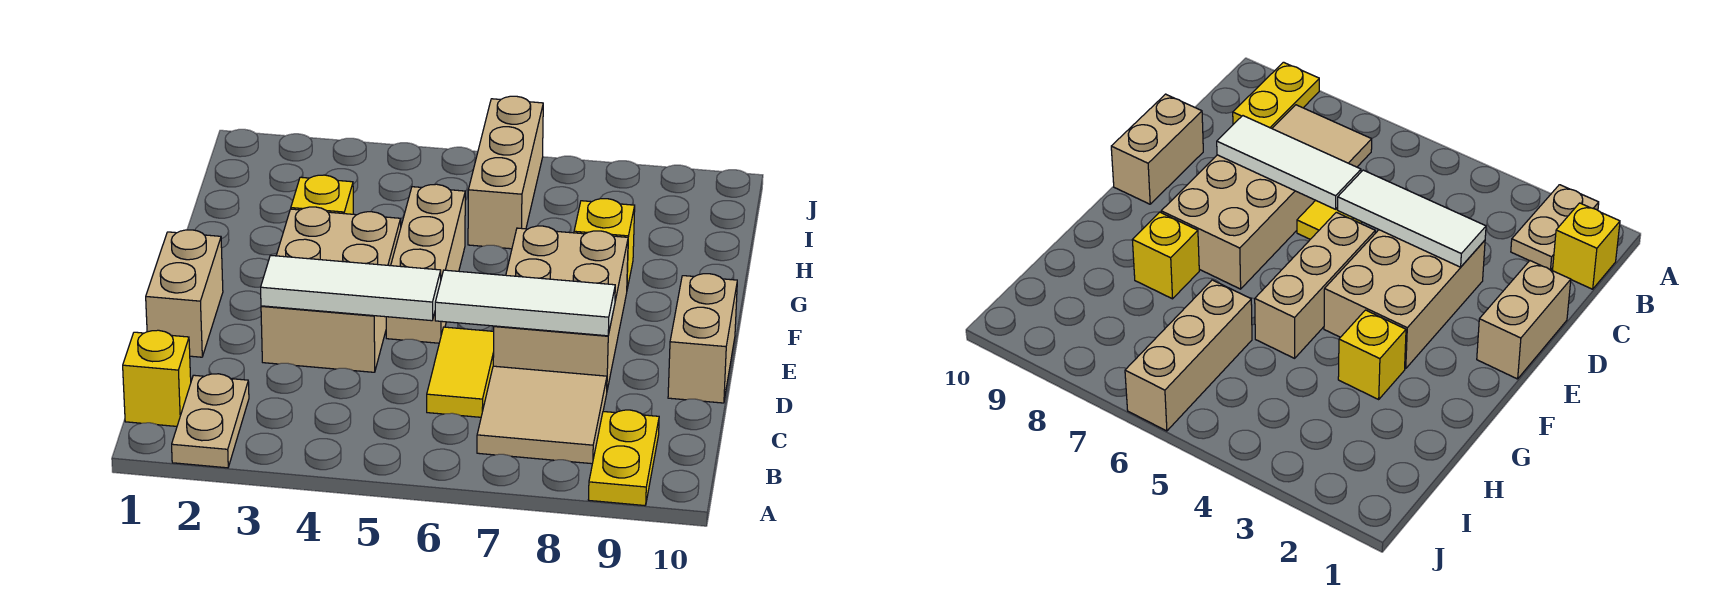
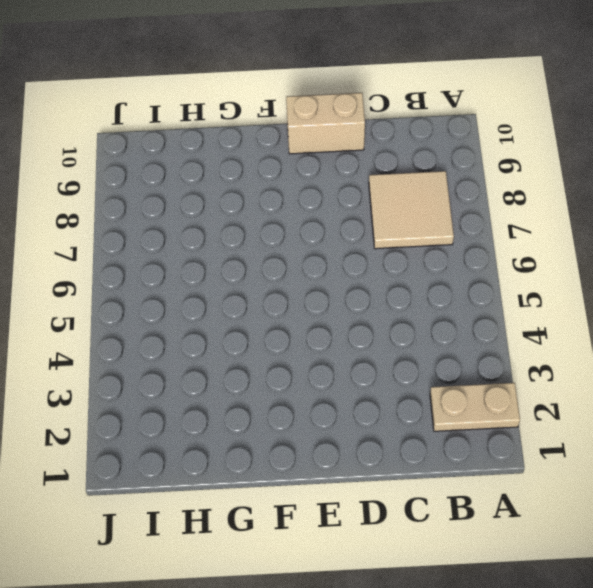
none -> yellow 1x2 plate [588,410,659,506]
none -> yellow 1x1 brick [123,330,191,426]
none -> yellow 1x2 tile [427,327,494,417]

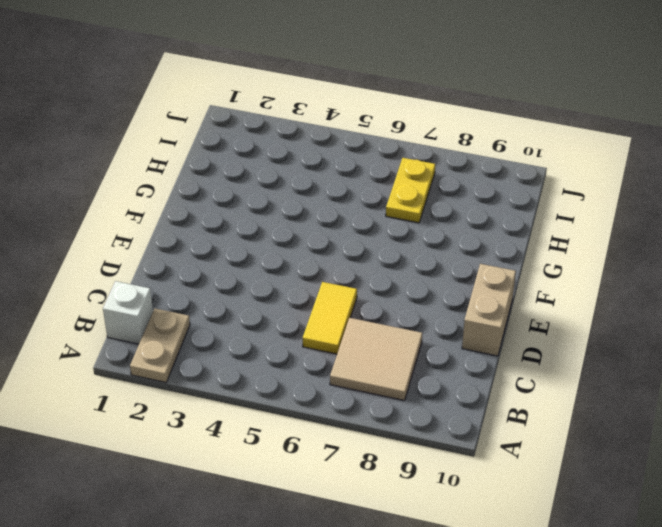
white 1x1 brick [103,281,153,344] -> yellow 1x1 brick [123,330,191,426]
yellow 1x2 plate [386,158,435,223] -> yellow 1x2 plate moved to [588,410,659,506]
none -> tan 1x2 brick [146,230,223,357]
none -> tan 2x3 brick [261,207,401,372]
none -> tan 2x3 brick [493,226,628,390]

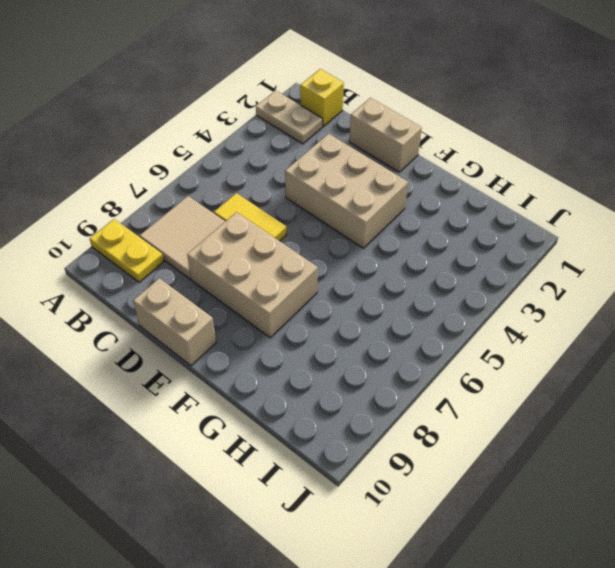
none -> tan 1x3 brick [386,184,465,343]
none -> yellow 1x1 brick [291,175,353,214]
none -> yellow 1x1 brick [574,199,635,289]

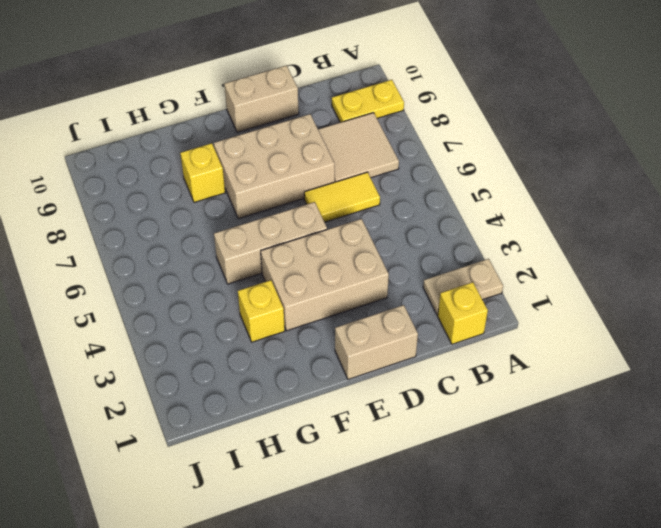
none -> tan 1x3 brick [468,96,543,249]
none -> white 1x3 tile [261,255,441,321]
none -> white 1x3 tile [435,270,615,336]

